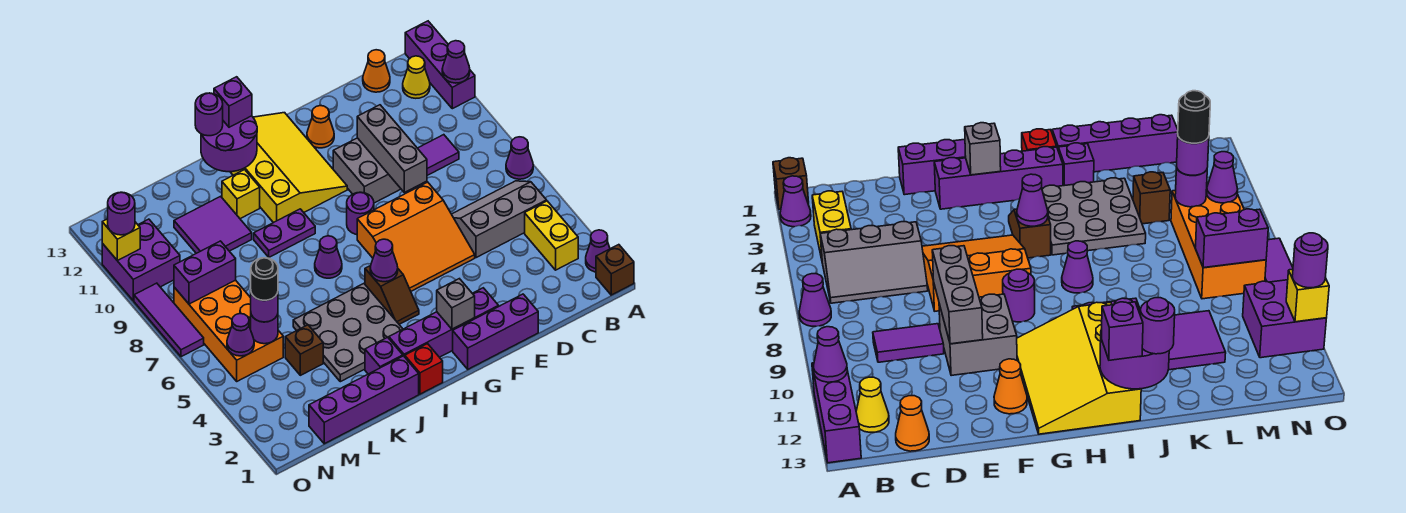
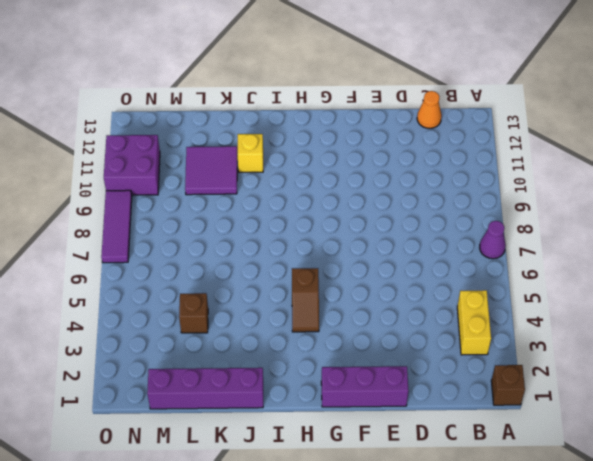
none -> purple 1x1 cone [586,230,610,272]
none -> purple 1x3 brick [405,21,475,109]
none -> grey 2x3 slope [452,181,547,258]
none -> yellow 1x1 cone [403,56,430,98]

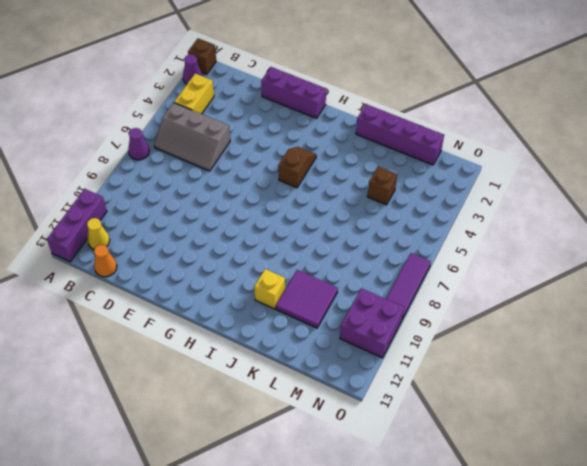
none -> purple 1x2 tile [418,135,459,175]
none -> orange 3x3 slope [357,182,475,291]
none -> grey 2x2 brick [333,138,401,203]
none -> purple 1x4 brick [389,288,499,357]

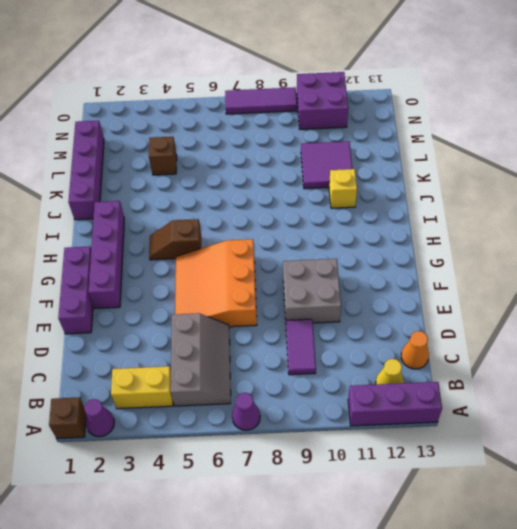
none -> orange 1x1 cone [307,106,334,148]
none -> purple 1x1 round brick [347,192,374,235]
none -> yellow 3x4 slope [231,113,347,223]
none -> red 1x1 brick [405,344,443,394]

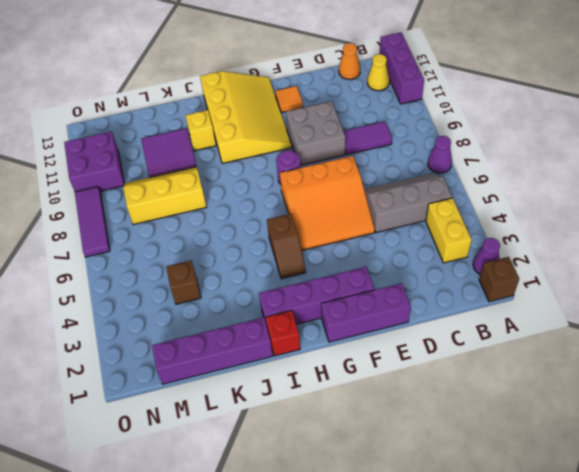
orange 1x1 tile [275,86,303,113] -> orange 1x1 cone [307,106,334,148]
yellow 2x3 slope [123,167,206,225] -> orange 2x4 brick [174,280,283,381]
none -> grey 3x3 plate [293,284,403,382]
none -> purple 1x1 cone [315,236,342,278]
none -> purple 1x2 plate [254,209,315,257]
none -> purple 1x1 brick [365,337,403,374]

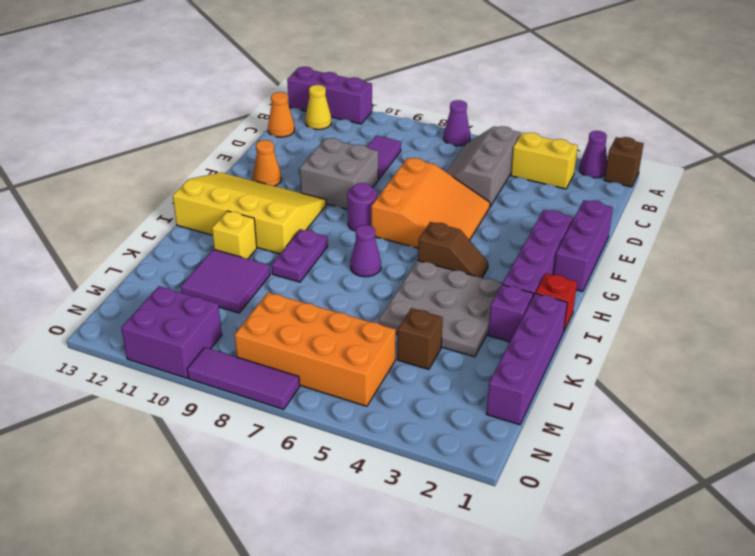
none -> purple 1x1 cone [442,41,470,83]
none -> grey 1x3 brick [357,105,427,192]
none -> grey 1x1 brick [437,279,475,329]
none -> purple 1x1 cone [370,239,398,282]

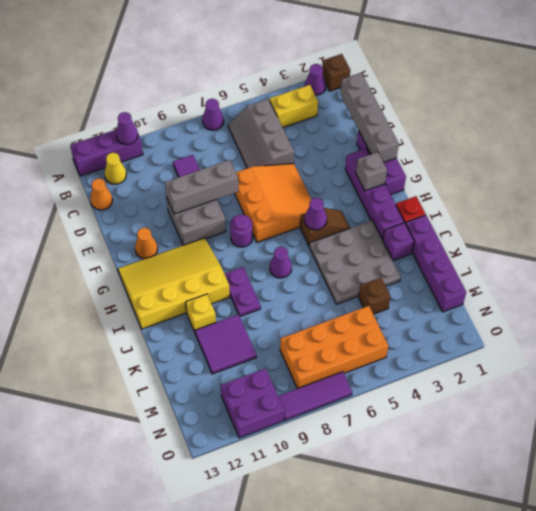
grey 1x4 brick [340,73,399,162] -> none
none -> purple 2x2 round brick [201,116,257,172]
none -> purple 1x1 round brick [251,314,278,344]
none -> purple 1x2 brick [174,241,236,304]
none -> purple 1x1 cone [227,314,254,356]

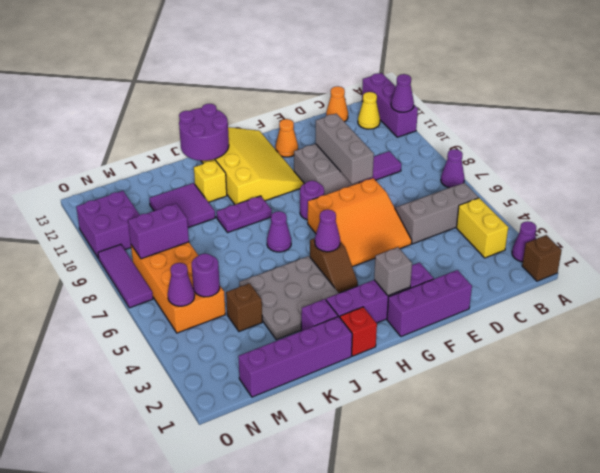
none -> yellow 1x1 brick [102,219,140,261]
none -> purple 1x1 brick [214,77,252,127]
none -> purple 1x1 round brick [195,93,223,136]
none -> purple 1x1 round brick [250,293,278,322]

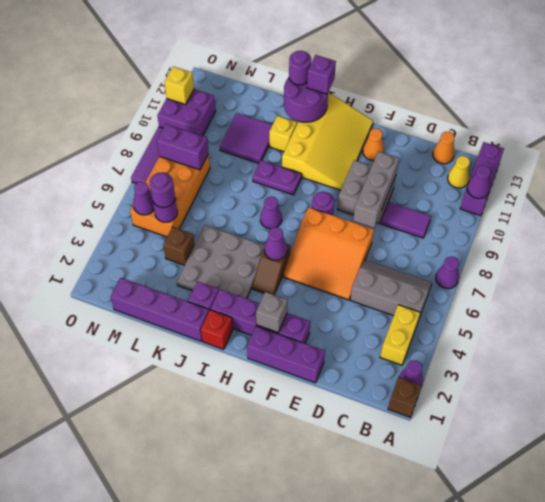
none -> purple 1x1 round brick [108,192,135,235]
none -> black 1x1 round brick [251,258,278,300]

